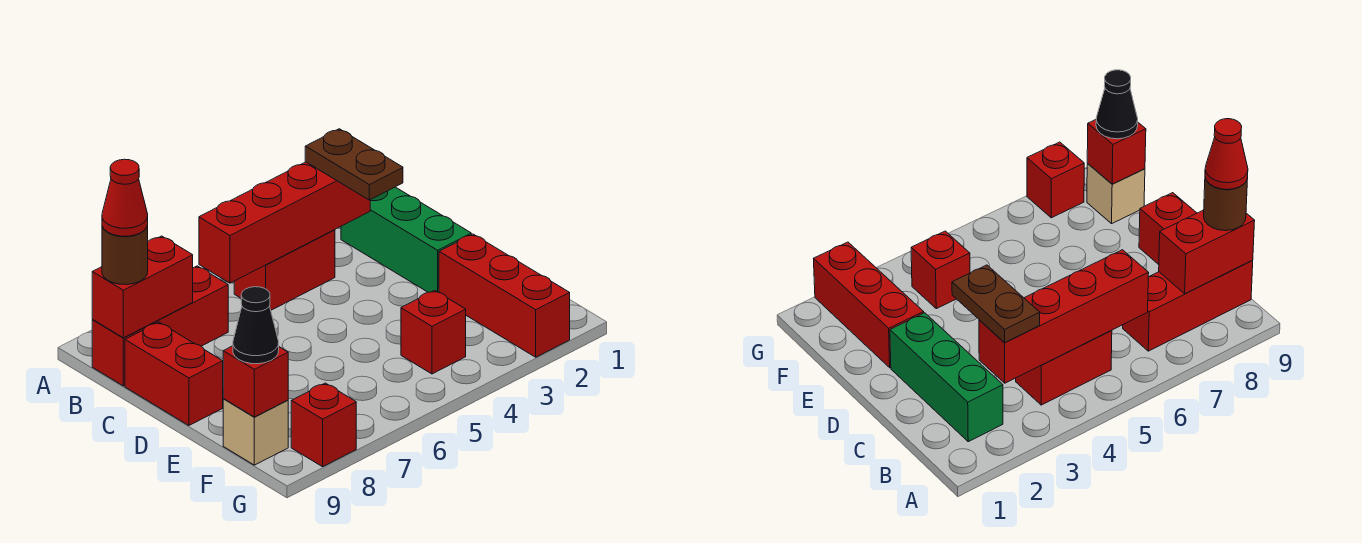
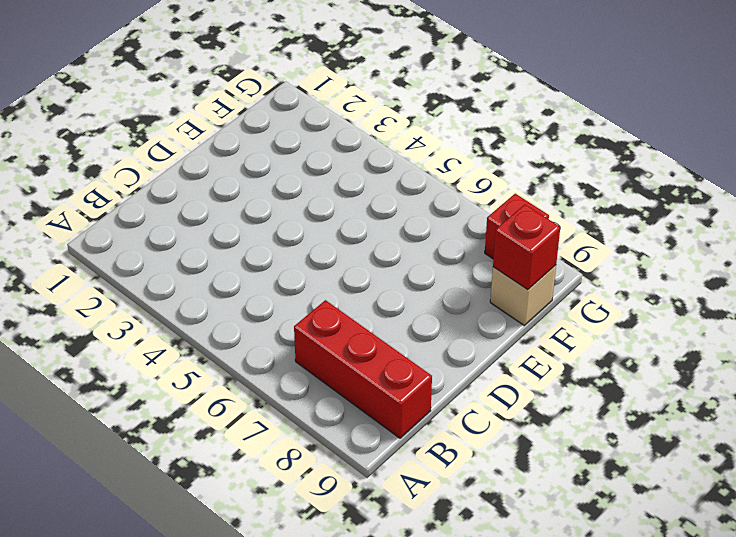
none -> green 1x3 brick [341,187,471,292]
none -> red 1x2 brick [234,230,335,310]
none -> red 1x2 brick [125,322,223,425]

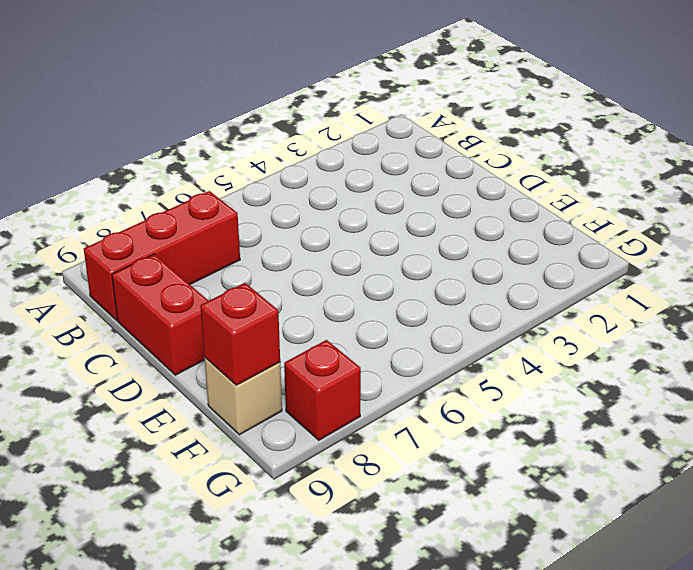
none -> green 1x3 brick [341,187,471,292]
none -> red 1x2 brick [234,230,335,310]
none -> red 1x3 brick [439,234,570,357]

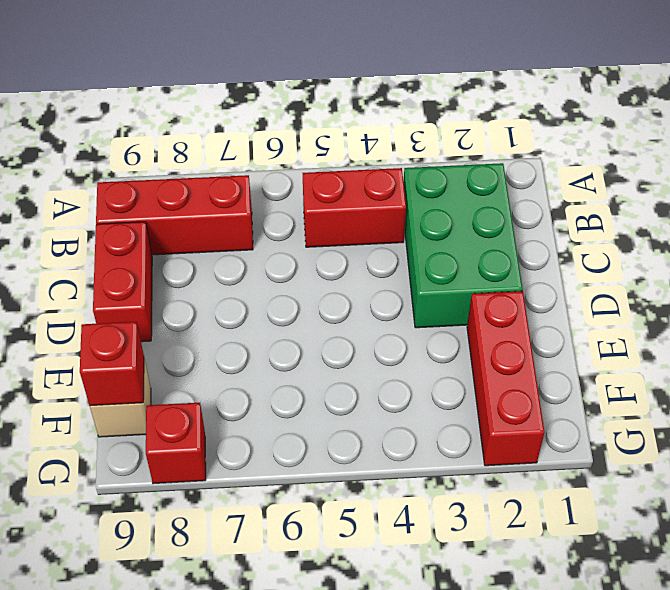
green 2x3 brick [403,163,523,328] -> green 1x3 brick [341,187,471,292]
none -> red 1x1 brick [401,290,466,374]
none -> red 1x4 brick [199,162,370,283]
none -> red 1x2 brick [92,236,193,338]

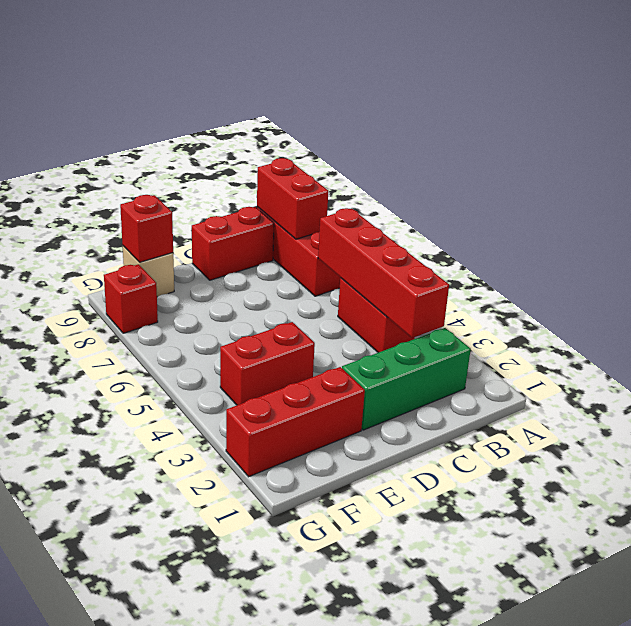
red 1x2 brick [220,322,315,405] -> red 1x1 brick [401,290,466,374]
none -> brown 1x2 plate [305,129,403,200]
none -> brown 1x1 round brick [102,225,148,285]
none -> black 1x1 cone [233,287,279,364]

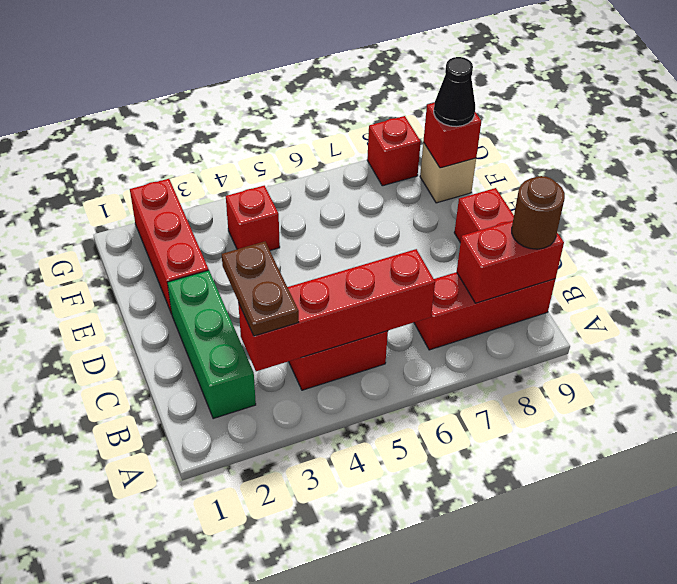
none -> red 1x1 cone [102,159,148,236]

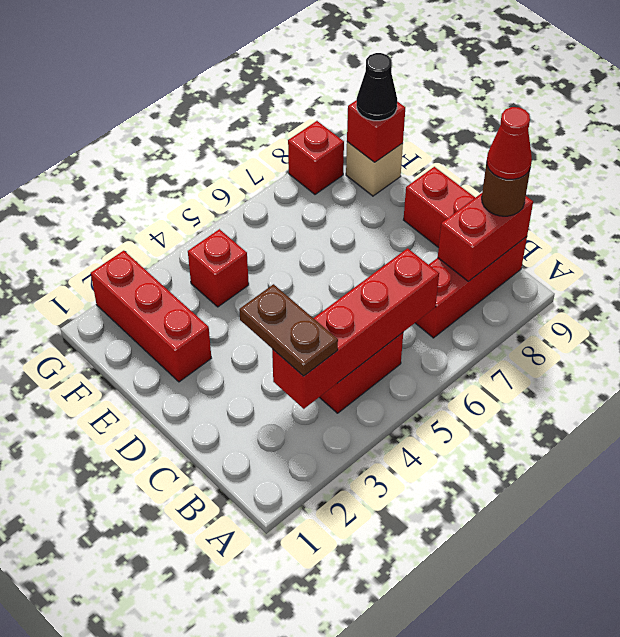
none -> green 1x3 brick [341,187,471,292]

